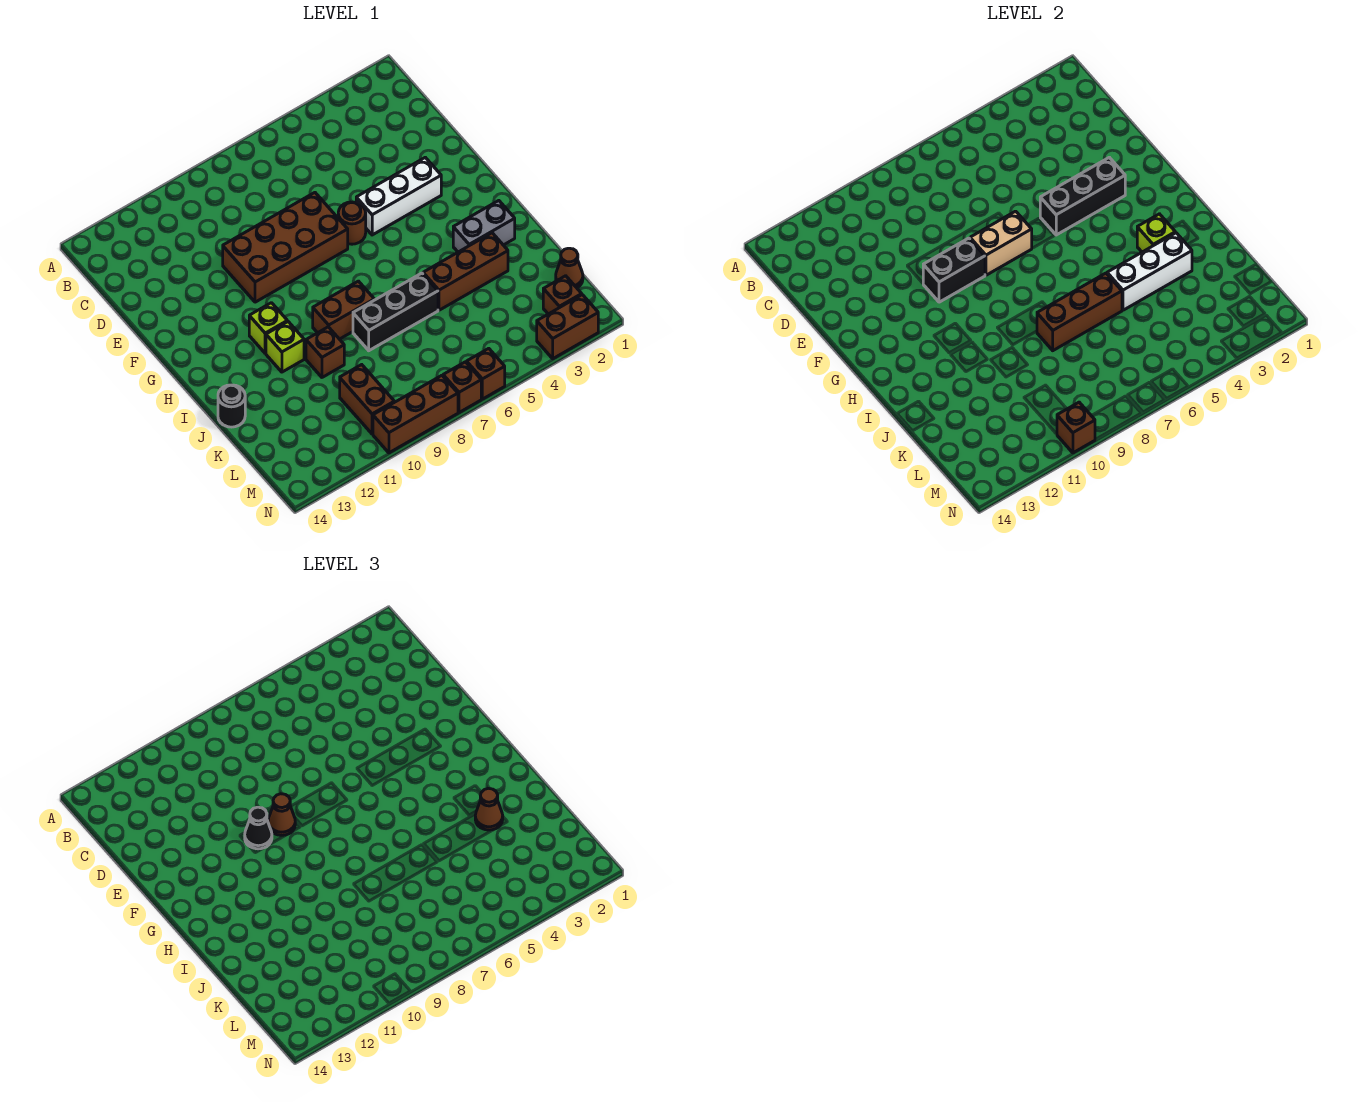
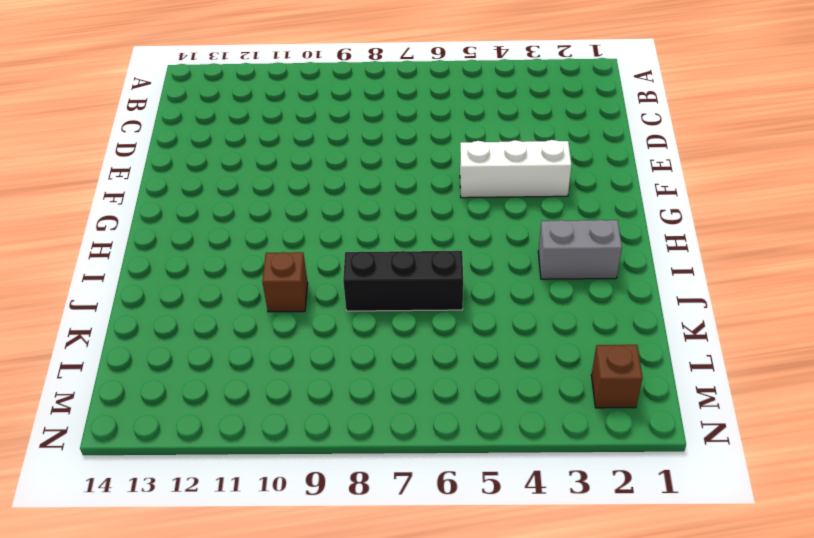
none -> brown 2x4 brick [223,193,348,302]
none -> brown 1x1 round brick [338,202,366,244]
none -> lime 1x1 brick [249,303,287,353]

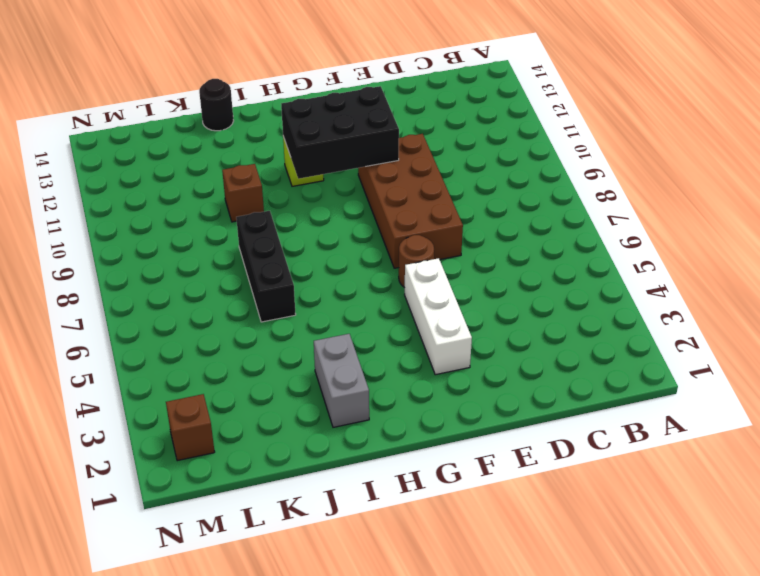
black 2x3 brick [281,86,399,179] -> black 1x2 brick [923,238,985,302]
none -> brown 1x2 brick [313,281,374,339]
none -> lime 1x1 brick [266,322,304,372]
none -> brown 1x3 brick [423,233,508,310]

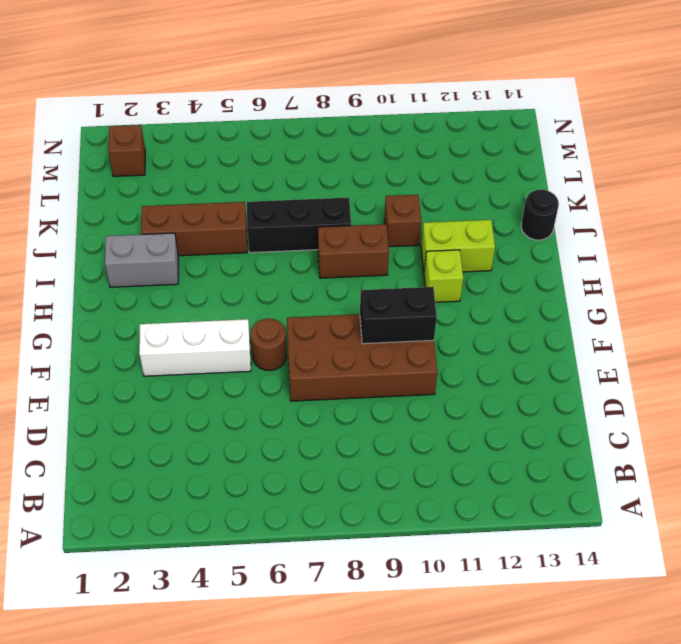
lime 1x2 brick [421,220,495,272] -> lime 1x1 brick [266,322,304,372]
none -> brown 1x1 cone [556,248,583,288]
none -> brown 1x2 brick [340,365,394,434]
none -> brown 1x2 brick [537,295,598,359]

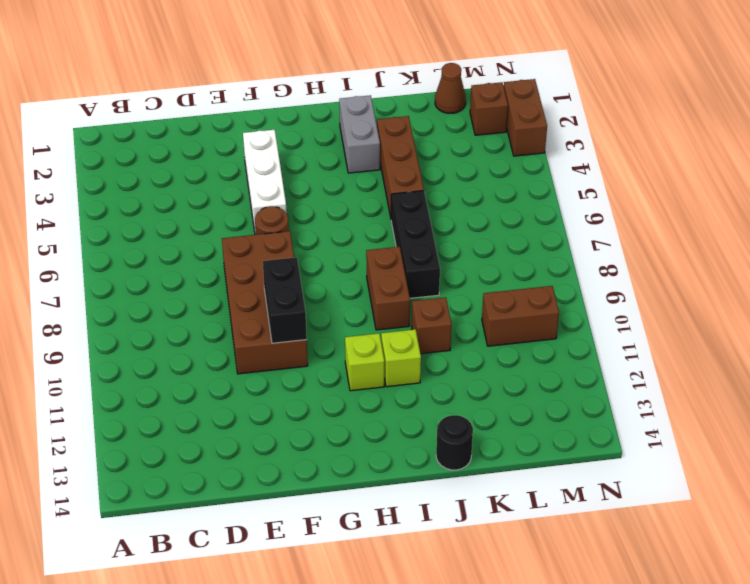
none -> brown 1x1 brick [467,348,505,399]
none -> brown 1x1 brick [443,362,481,413]
none -> brown 1x3 brick [373,375,458,453]

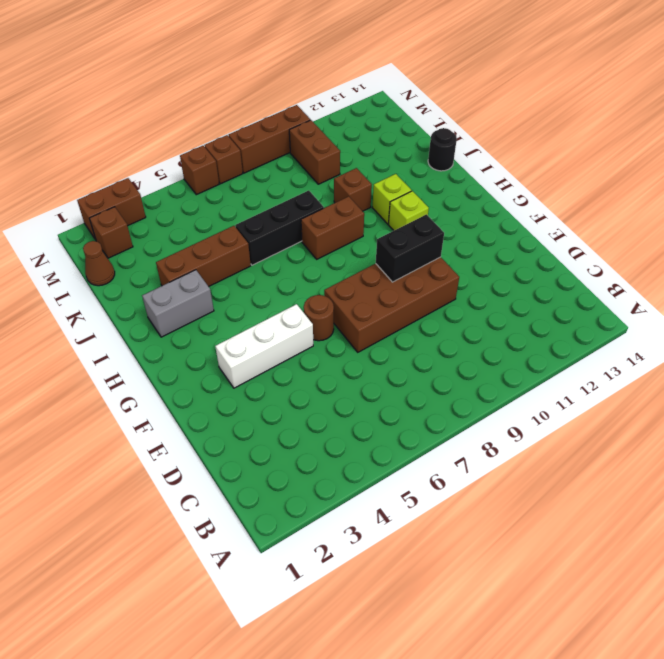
none -> black 1x3 brick [1040,157,1125,235]
none -> tan 1x2 brick [970,211,1032,275]
none -> lime 1x1 brick [1137,214,1175,252]

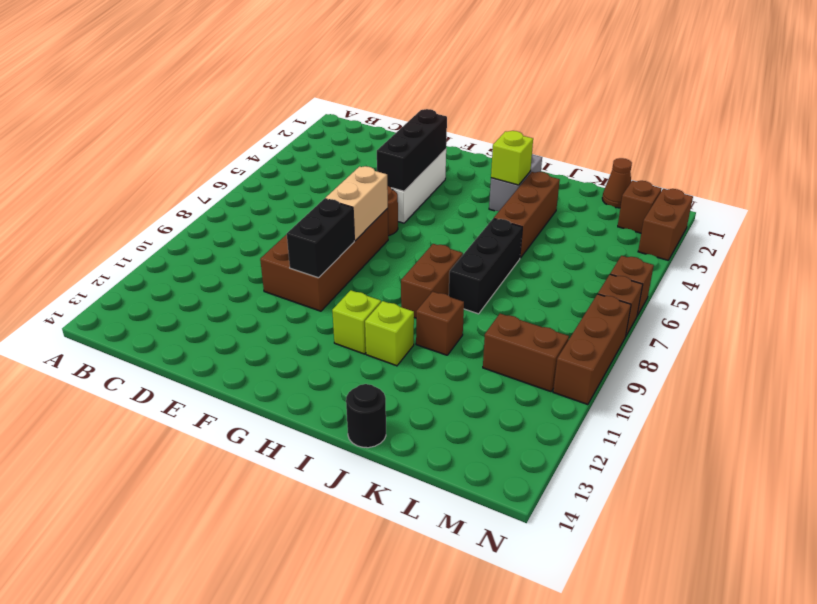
none -> white 1x3 brick [1107,233,1192,310]
none -> brown 1x3 brick [1037,273,1122,350]
none -> brown 1x1 brick [1057,402,1095,453]

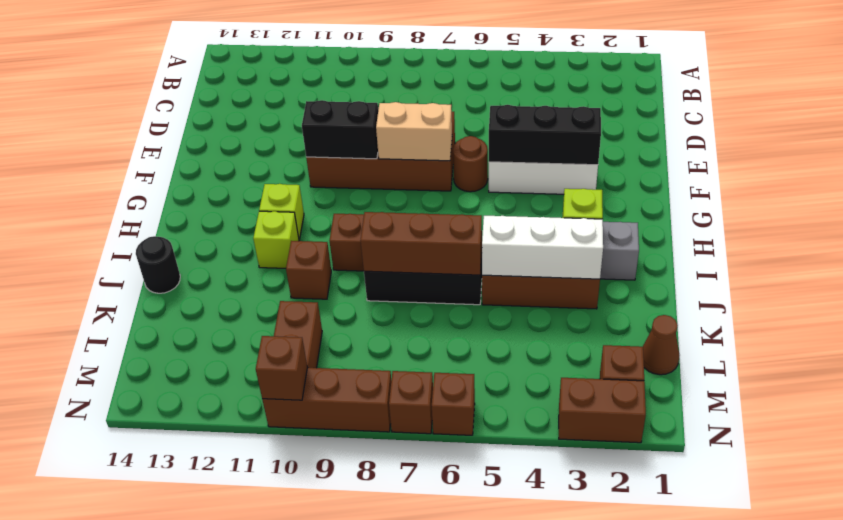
none -> brown 1x1 cone [268,794,295,835]
none -> black 1x1 cone [245,807,272,849]
none -> brown 1x1 cone [475,788,503,830]

